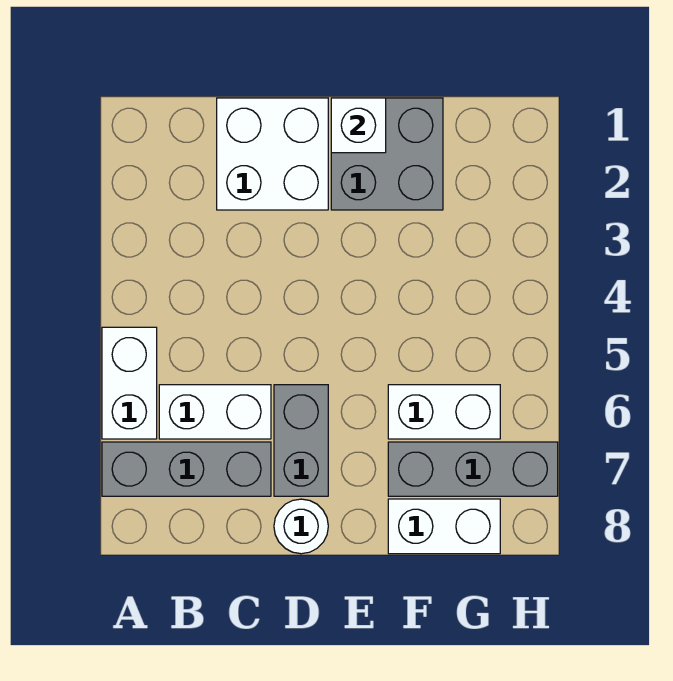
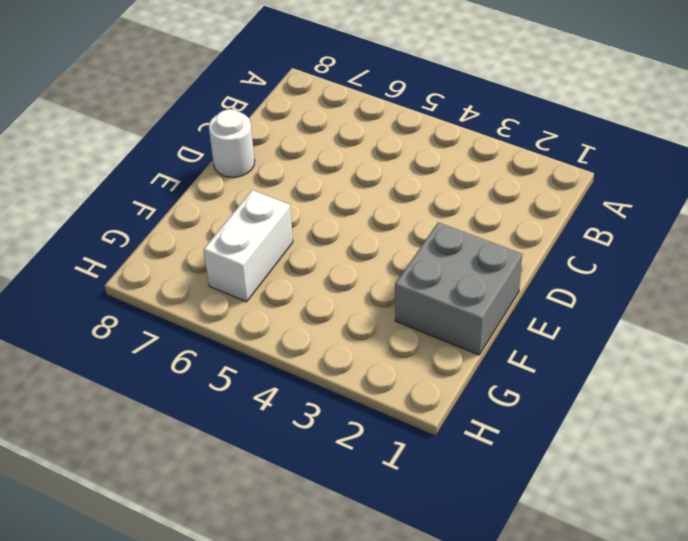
none -> white 1x2 brick [102,327,157,439]
none -> grey 1x3 brick [102,442,271,496]

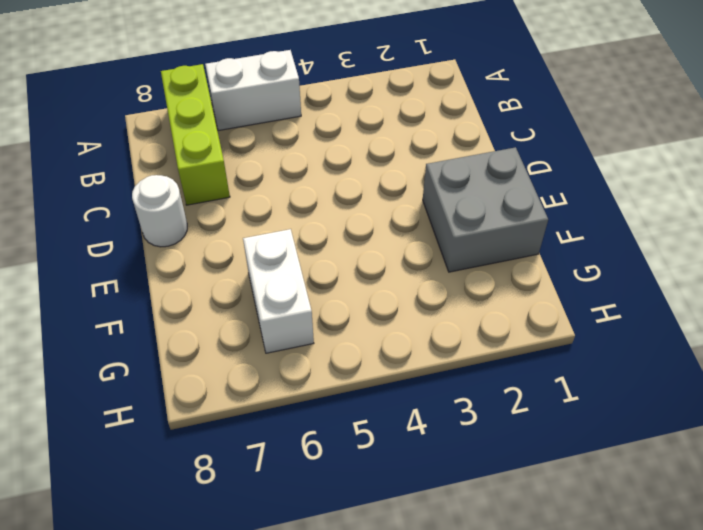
lime 1x3 brick [161,64,230,205] -> grey 1x3 brick [102,442,271,496]
none -> white 1x2 brick [159,385,271,439]
none -> white 2x2 brick [217,98,328,210]

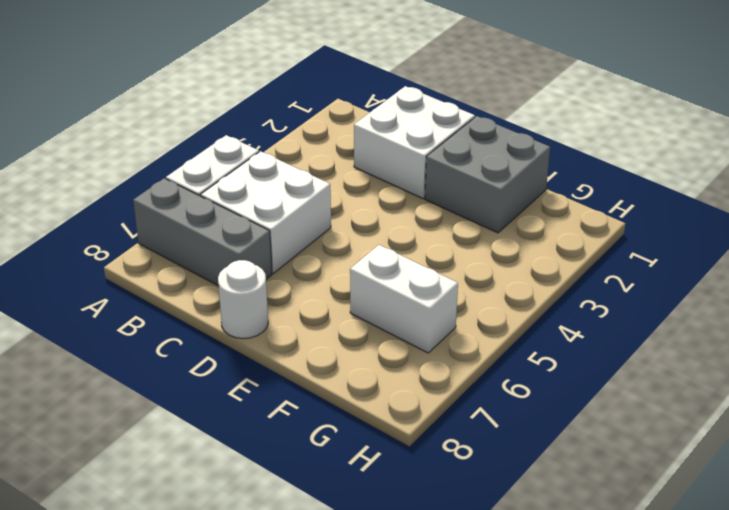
white 2x2 brick [201,151,331,273] -> white 1x2 brick [159,385,271,439]
none -> grey 1x2 brick [274,385,328,496]
none -> grey 1x3 brick [388,442,558,496]

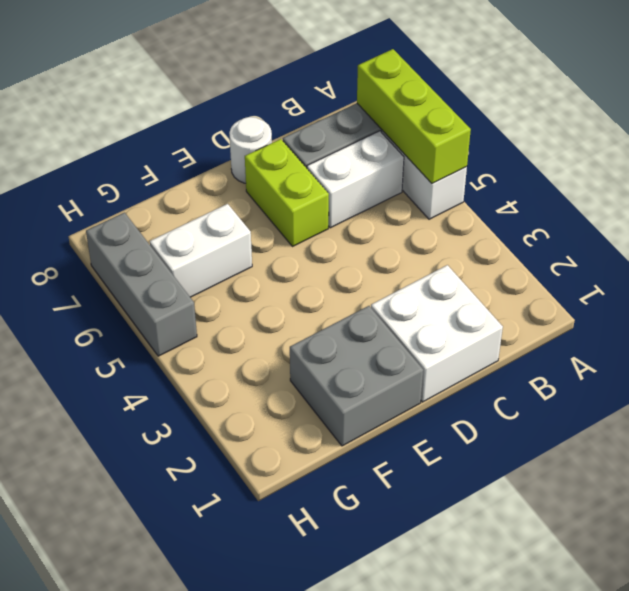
lime 1x3 brick [357,49,471,184] -> none
lime 1x2 brick [245,139,329,247] -> grey 1x2 brick [274,385,328,496]
grey 1x3 brick [86,213,197,356] -> grey 1x3 brick turned to [388,442,558,496]
none -> white 1x2 brick [388,499,500,554]
none -> white 1x1 brick [331,98,386,153]

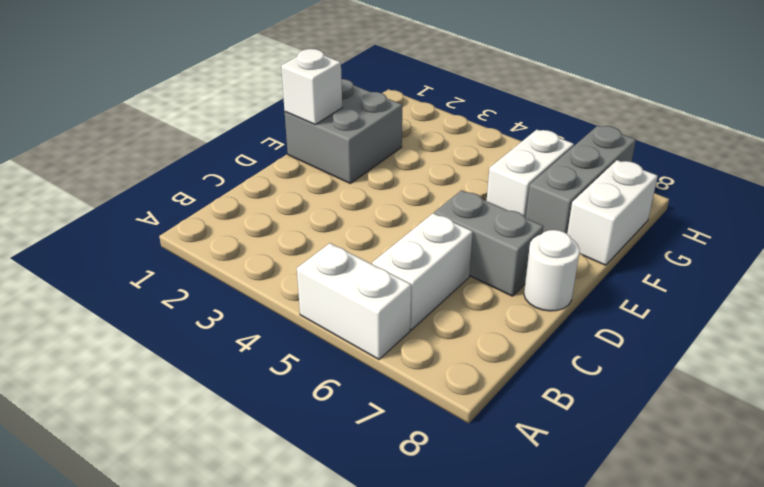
none -> grey 1x3 brick [102,442,271,496]
none -> white 2x2 brick [217,98,328,210]

